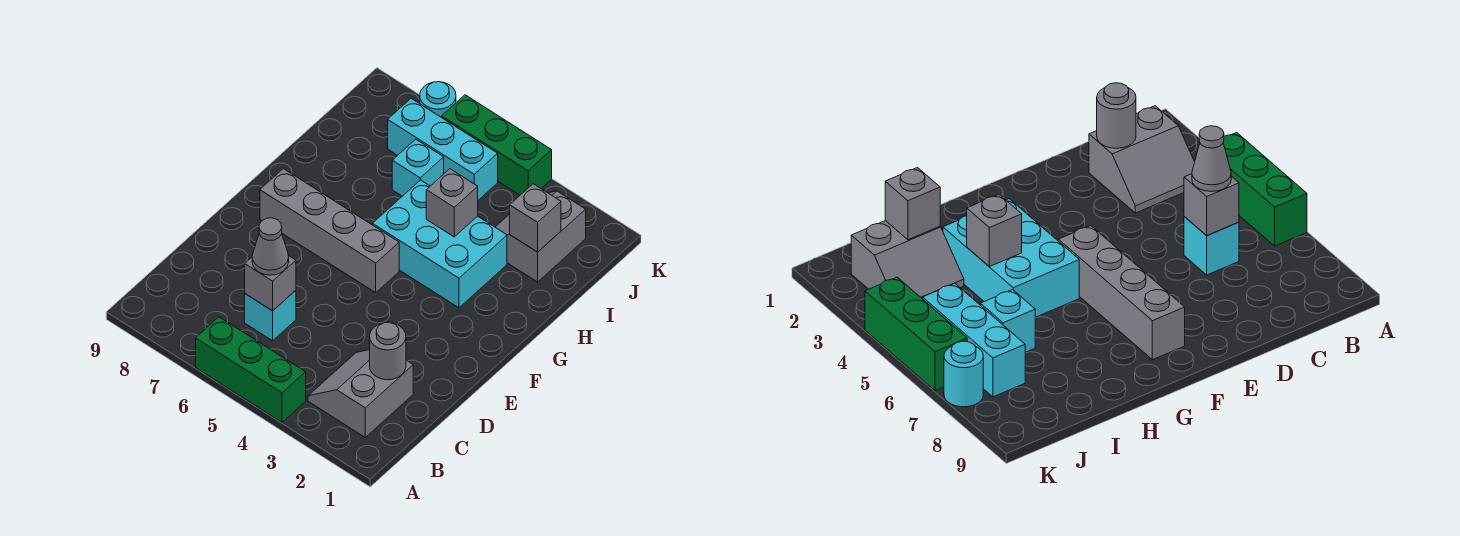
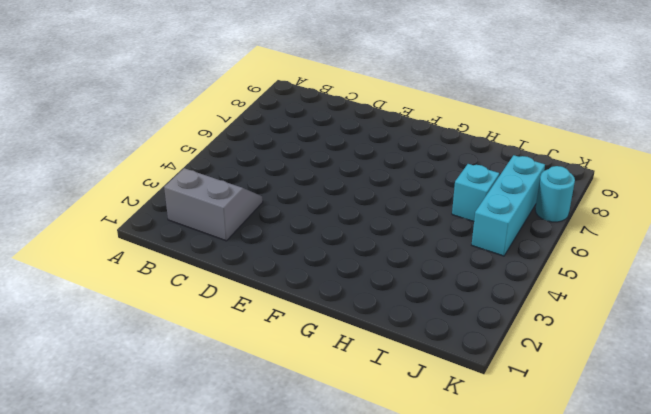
none -> green 1x3 brick [196,317,306,422]
none -> cyan 1x1 brick [245,290,296,341]
none -> grey 1x4 brick [260,169,399,293]

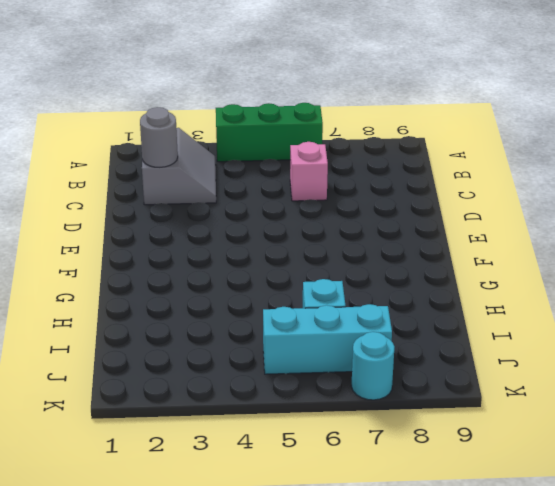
pink 1x1 brick [290,142,328,201] -> cyan 1x1 brick [245,290,296,341]
none -> grey 1x4 brick [260,169,399,293]
none -> cyan 2x3 brick [372,180,507,308]
none -> grey 2x2 slope [495,191,586,282]

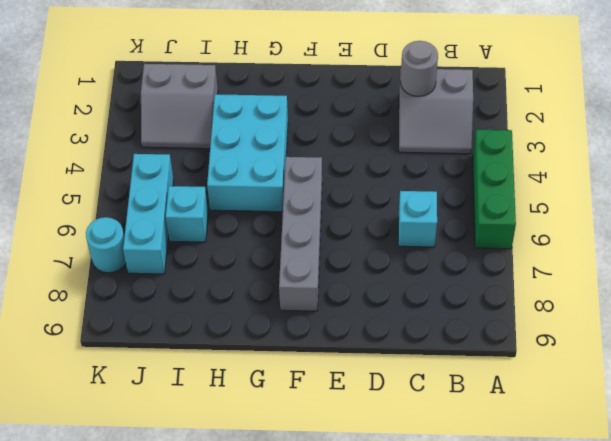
none -> green 1x3 brick [442,95,552,195]
none -> grey 1x1 brick [245,255,296,311]
none -> grey 1x1 brick [426,169,478,237]

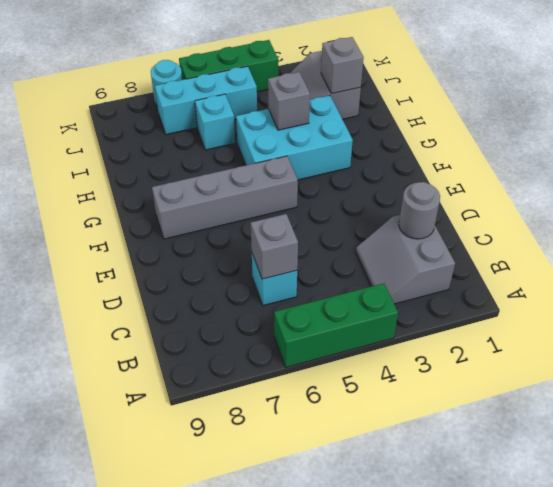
none -> grey 1x1 cone [252,218,289,275]

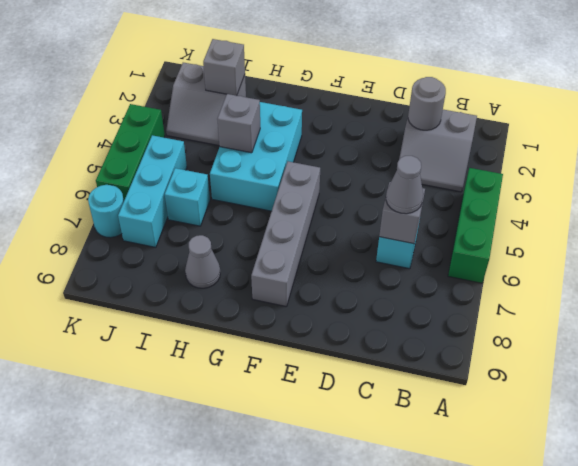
grey 1x1 cone [185,235,220,288] -> none

